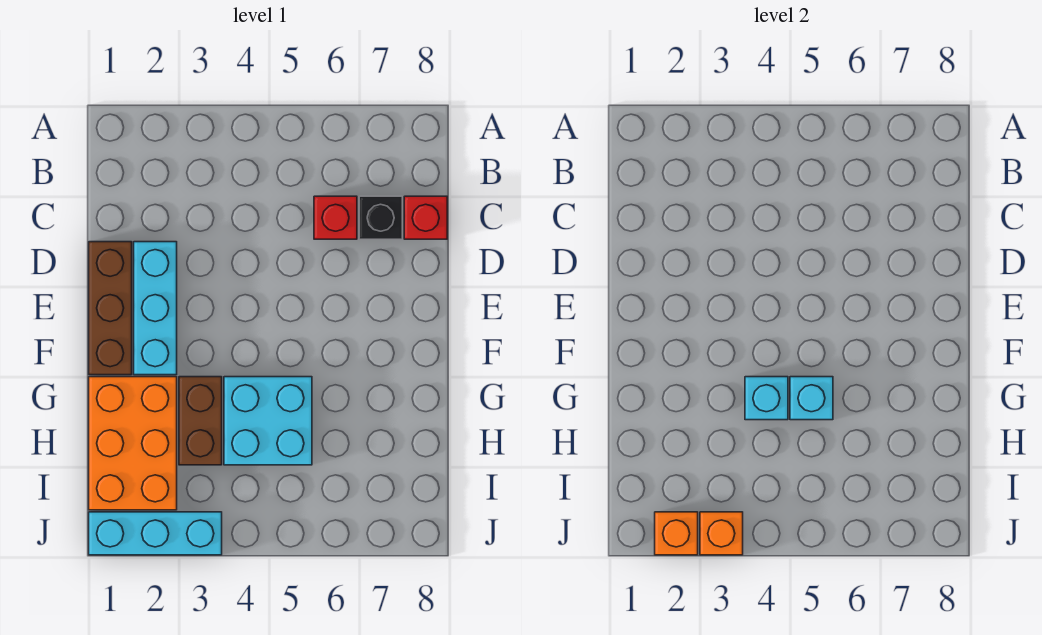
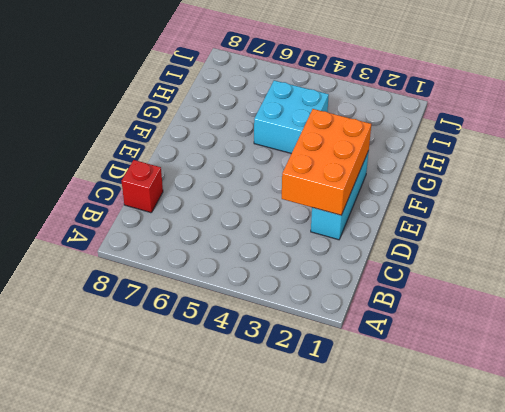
orange 2x3 brick [282,109,371,215] -> orange 2x3 brick moved to [89,377,177,510]
none -> red 1x1 brick [314,196,357,239]
none -> black 1x1 brick [359,196,402,239]
none -> brown 1x3 brick [89,242,132,375]

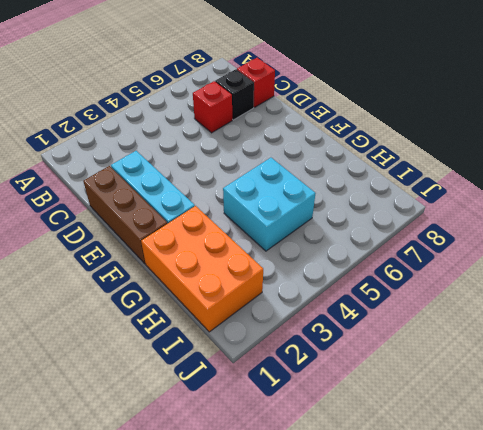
none -> brown 1x2 brick [179,377,222,465]
none -> cyan 1x3 brick [89,512,222,555]
none -> cyan 1x1 brick [745,377,788,420]

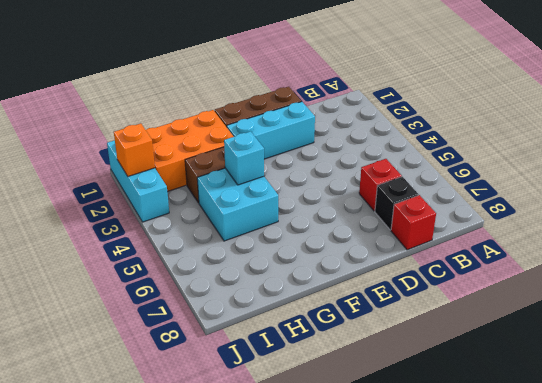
none -> cyan 1x1 brick [790,377,833,420]
none -> orange 1x1 brick [700,512,743,555]

